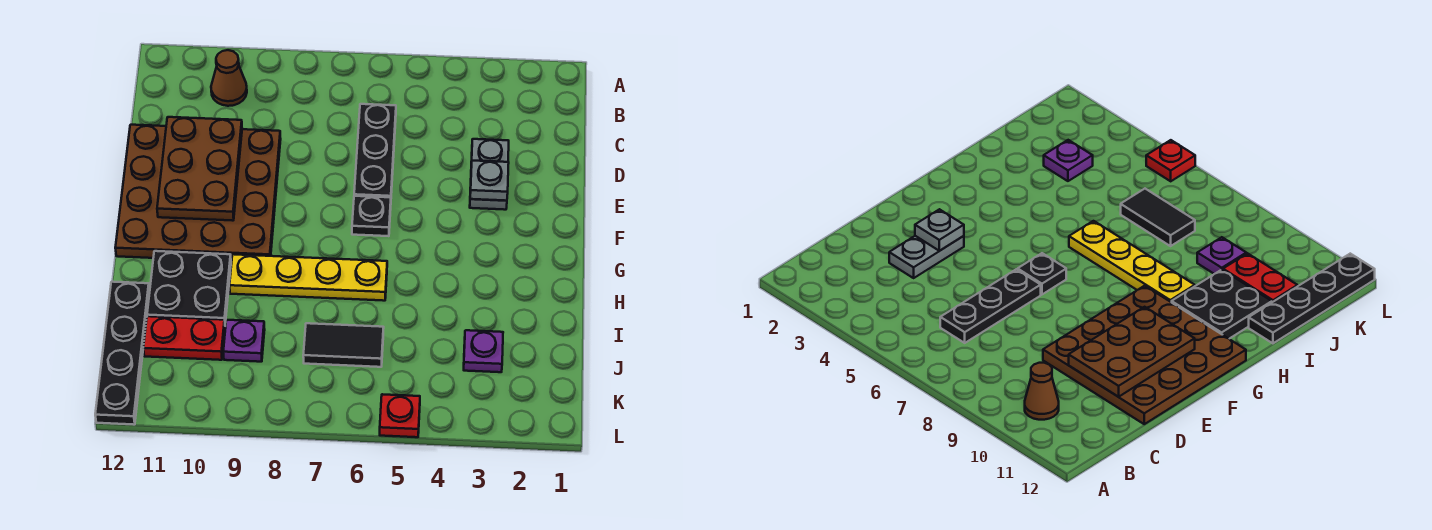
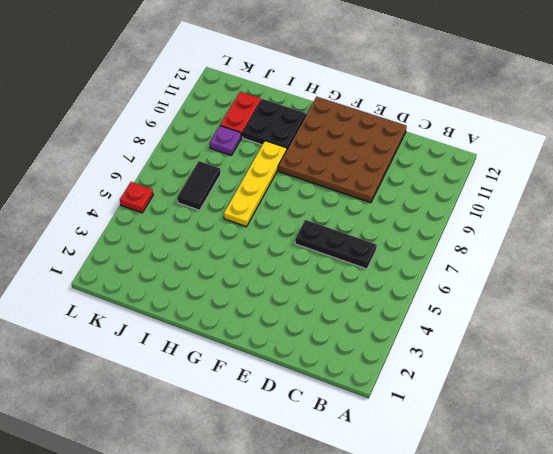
none -> brown 1x1 cone [211,50,247,106]
none -> grey 1x2 plate [470,139,509,210]
none -> black 1x1 plate [352,196,391,236]

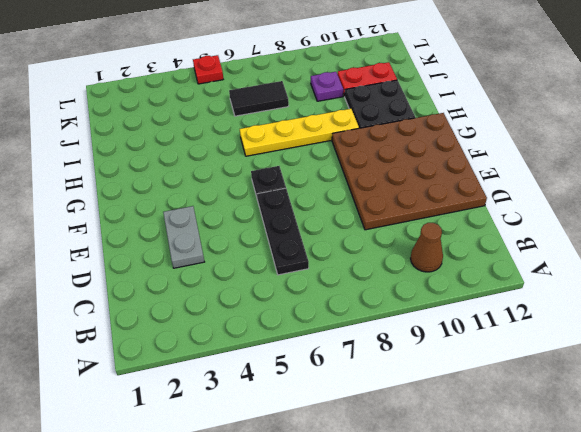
none -> black 1x4 plate [95,282,150,425]
none -> purple 1x1 plate [464,330,503,372]
none -> brown 2x3 plate [157,117,242,221]

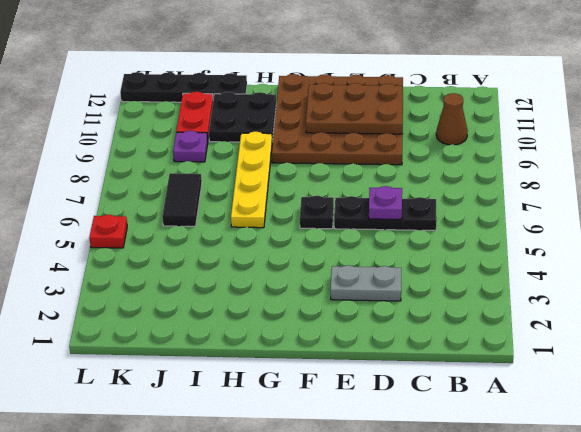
purple 1x1 plate [369,186,402,219] -> purple 1x1 plate moved to [464,330,503,372]
none -> grey 1x1 plate [470,161,509,201]

